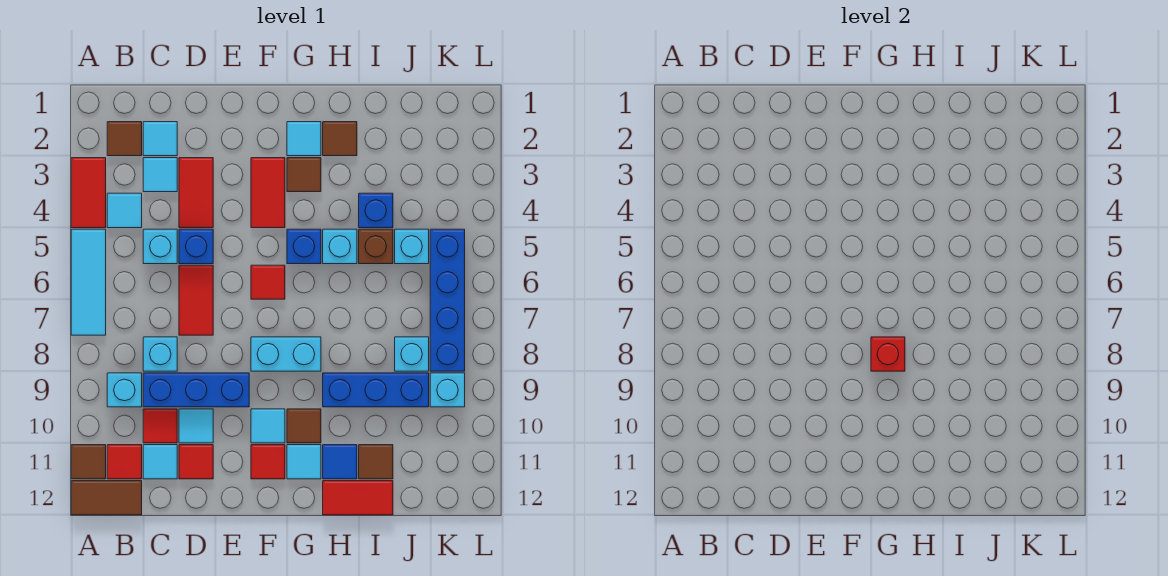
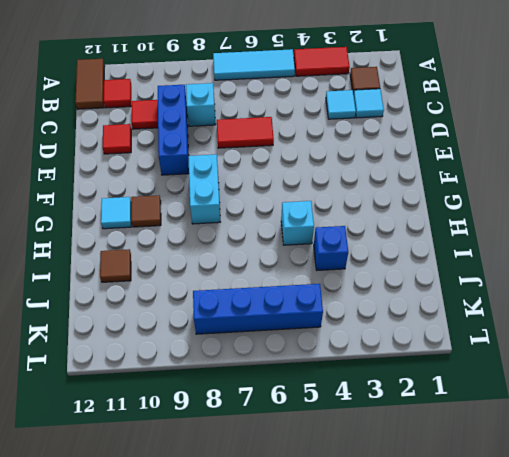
none -> brown 1x1 tile [71,445,106,479]
none -> cyan 1x1 tile [107,193,142,228]
none -> cyan 1x1 brick [107,373,142,407]
none -> cyan 1x1 brick [143,229,177,264]

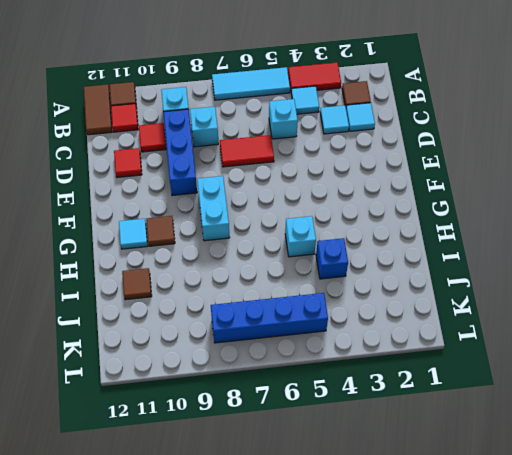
none -> cyan 1x1 tile [143,445,177,479]
none -> red 1x2 tile [179,158,213,228]
none -> blue 1x1 brick [179,229,213,264]
none -> cyan 1x1 tile [179,409,213,443]

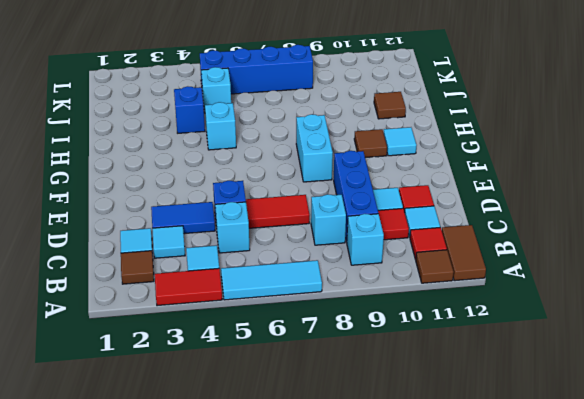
blue 1x2 tile [151,202,215,234] -> red 1x2 tile [179,158,213,228]
none -> red 1x2 tile [251,158,285,228]
none -> red 1x1 tile [251,265,285,299]
none -> cyan 1x1 tile [251,409,285,443]
none -> red 1x1 tile [251,445,285,479]

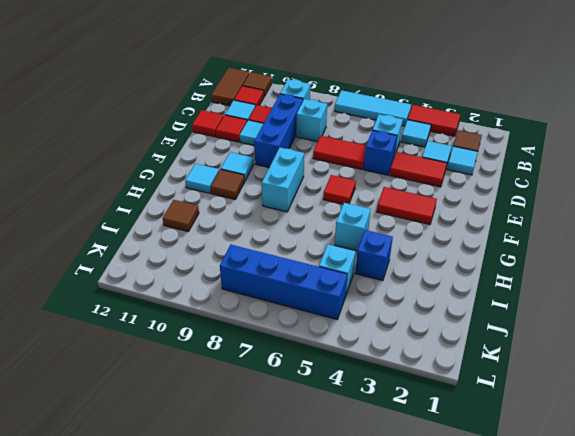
red 1x1 tile [192,110,224,137] -> red 1x1 tile moved to [251,445,285,479]
none -> cyan 1x1 tile [287,122,321,156]
none -> brown 1x1 tile [287,158,321,192]
none -> blue 1x1 brick [287,229,321,264]
none -> brown 1x1 tile [323,122,357,156]

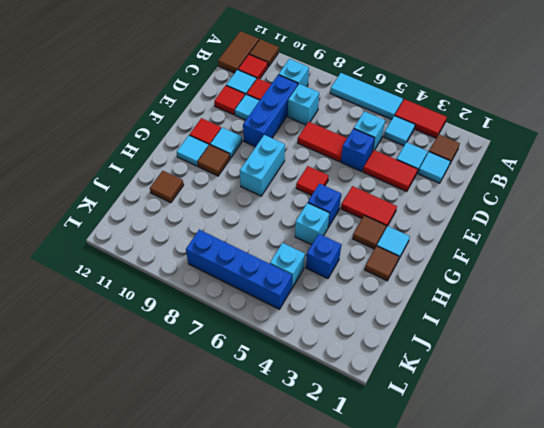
none -> blue 1x3 brick [323,373,429,407]
none -> blue 1x1 tile [323,445,357,479]
none -> red 1x2 tile [323,481,393,515]
none -> brown 1x1 brick [359,229,393,264]

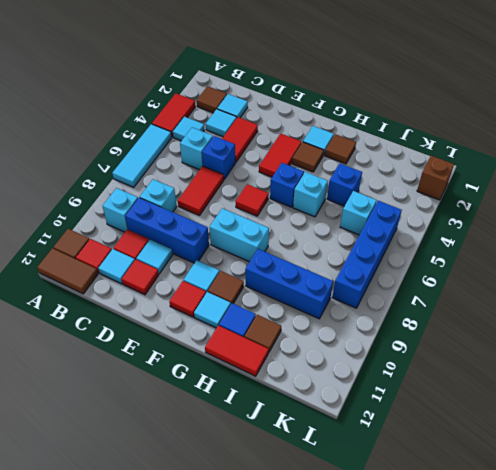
brown 1x1 brick [417,156,454,200] -> brown 1x1 brick moved to [359,229,393,264]
none -> cyan 1x1 brick [395,337,429,371]
none -> cyan 1x1 brick [430,373,465,407]
none -> red 1x1 brick [871,337,905,371]

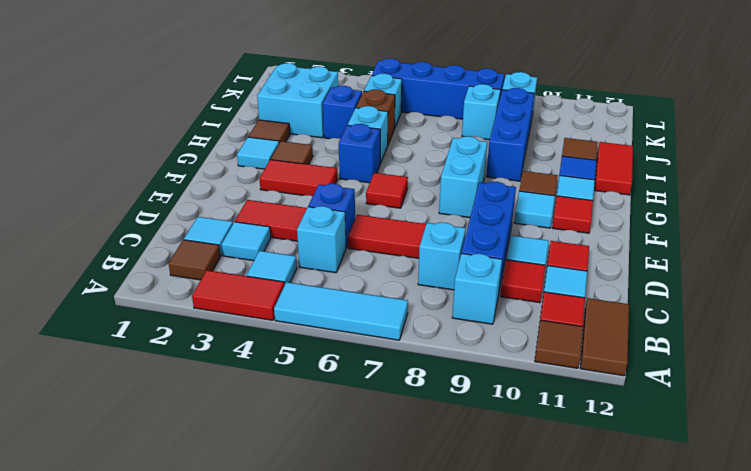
cyan 2x2 brick [257,63,338,138] -> none
none -> red 1x1 brick [871,337,905,371]

